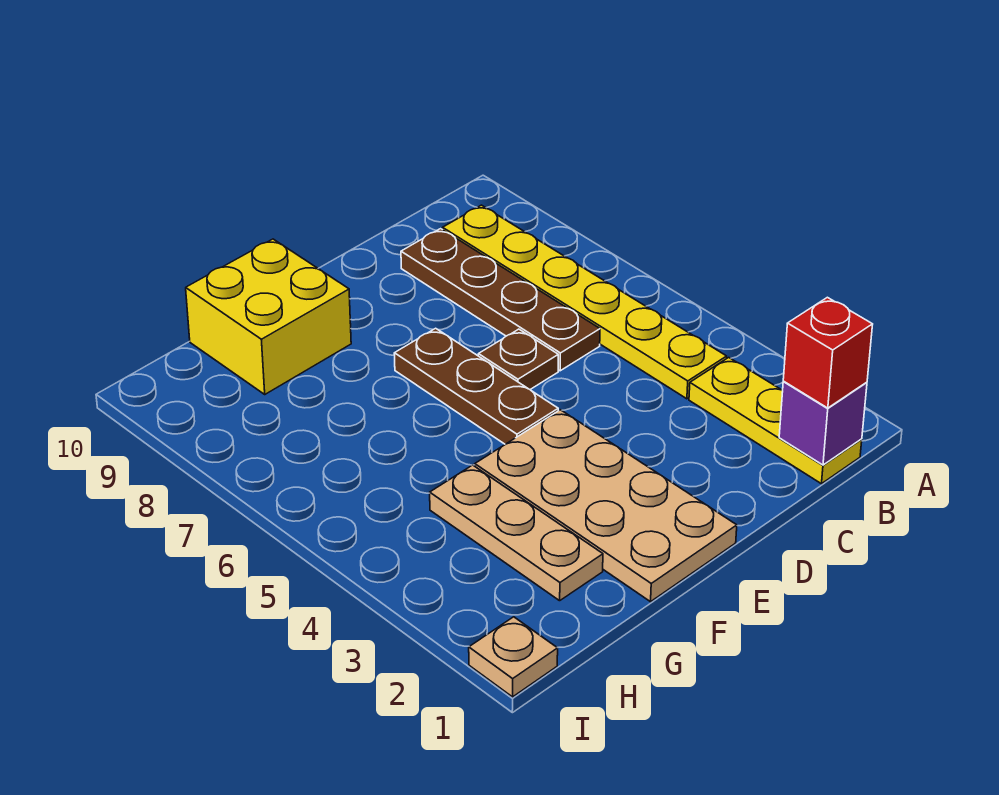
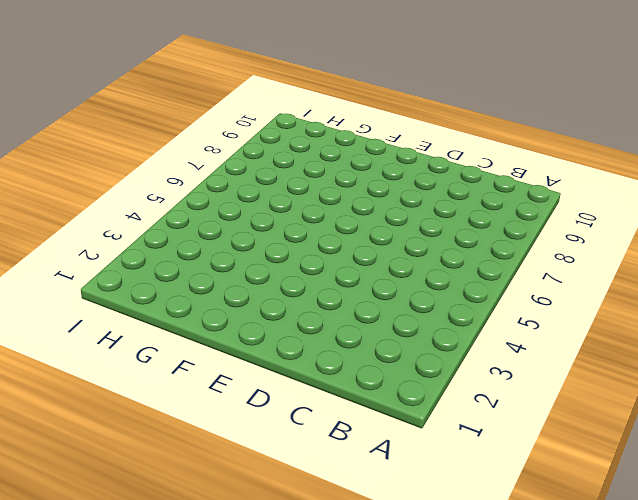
none -> yellow 1x3 plate [689,358,862,484]
none -> yellow 1x6 plate [443,205,727,399]

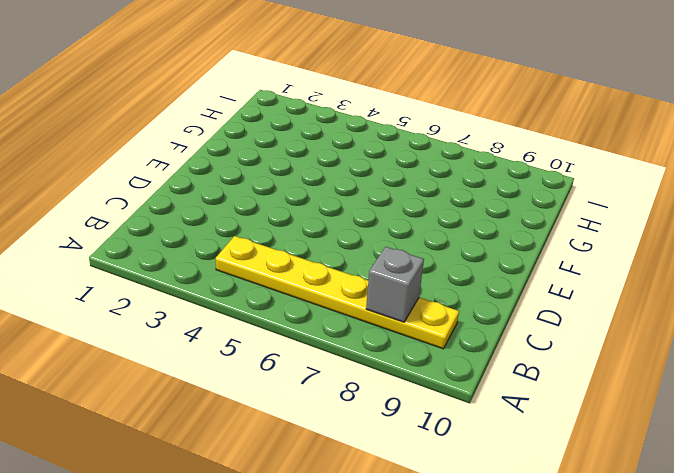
grey 1x1 brick [366,247,424,322] -> none
none -> yellow 1x3 plate [689,358,862,484]
none -> brown 1x4 plate [401,229,600,371]

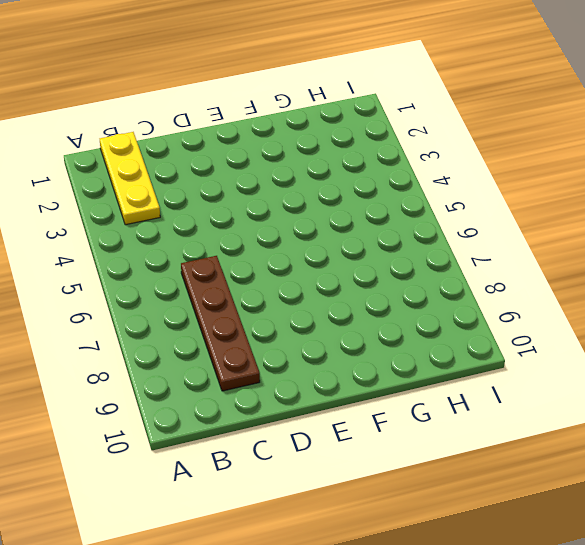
none -> yellow 1x6 plate [443,205,727,399]
none -> brown 1x1 plate [478,329,558,389]

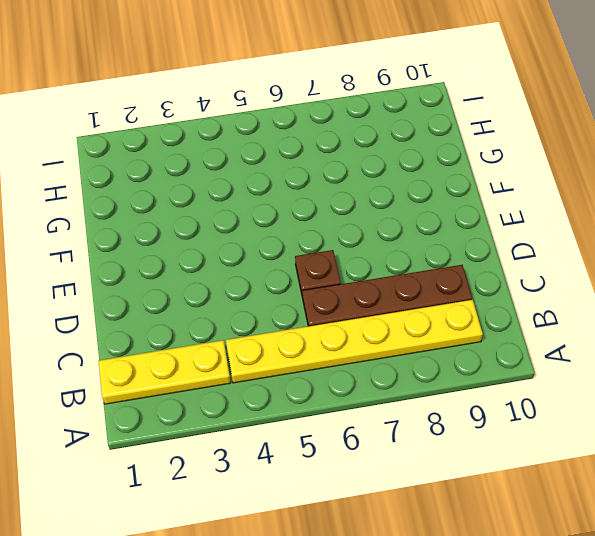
none -> tan 2x4 plate [475,410,737,602]
none -> brown 1x3 plate [394,328,559,444]

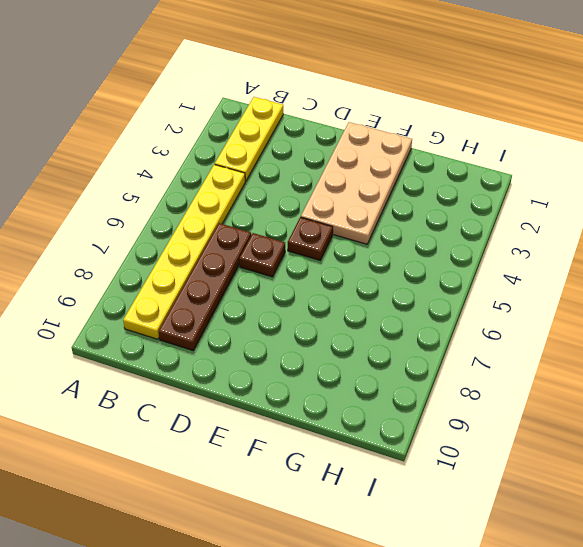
brown 1x1 plate [288,217,333,260] -> brown 1x3 plate [394,328,559,444]
none -> yellow 2x2 brick [186,239,351,394]
none -> tan 1x3 plate [430,465,603,601]

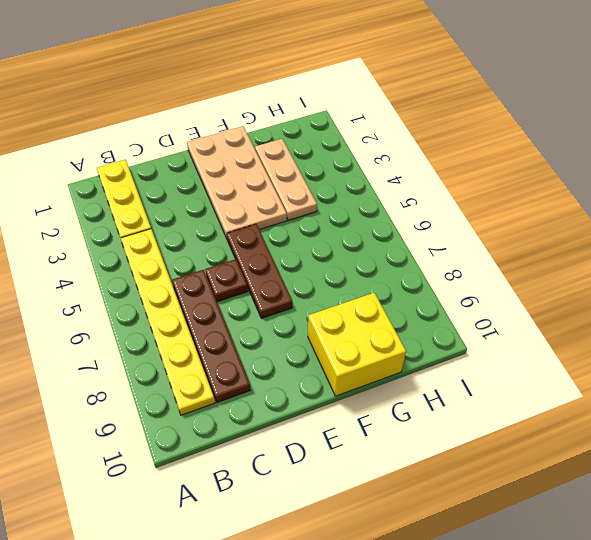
none -> tan 1x1 plate [469,617,558,697]
none -> purple 1x1 brick [779,382,867,465]

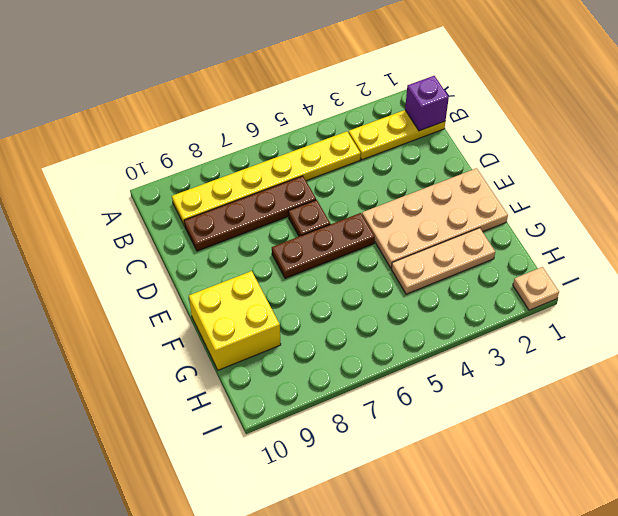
none -> red 1x1 brick [783,297,873,408]

